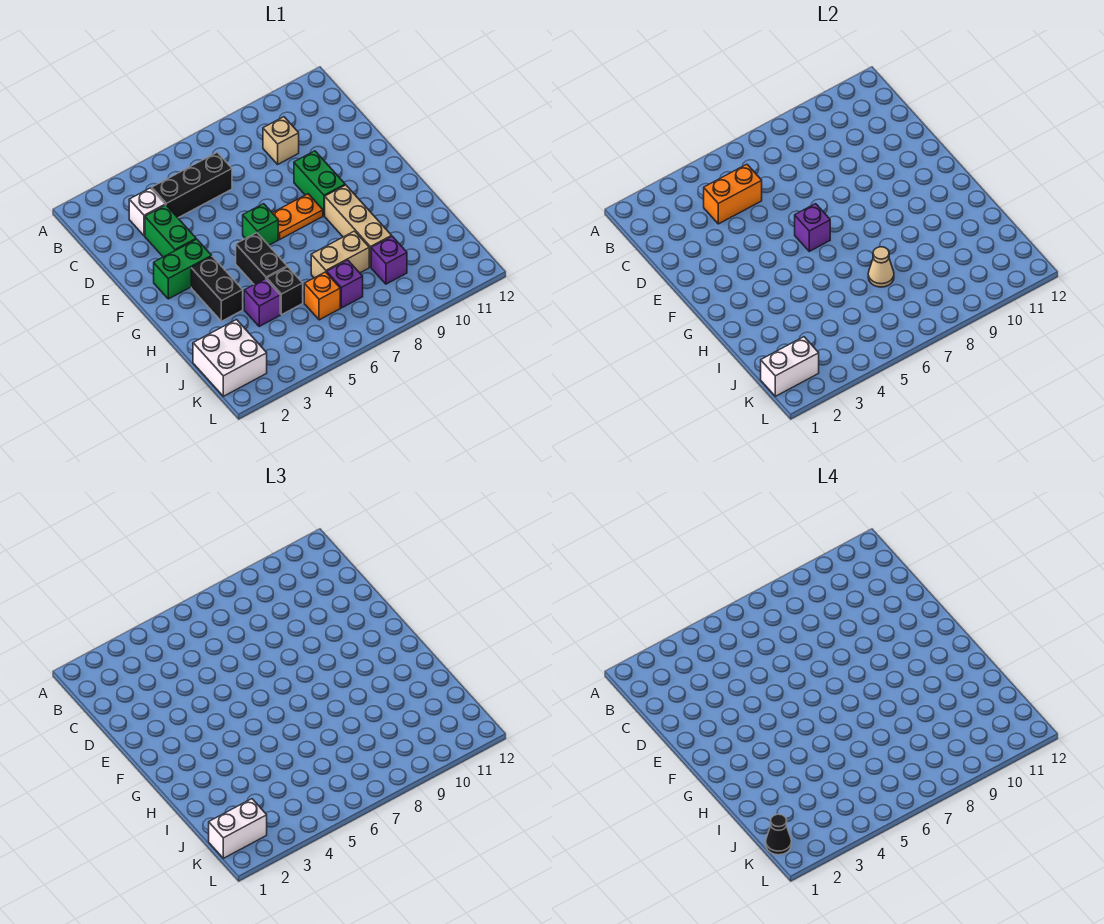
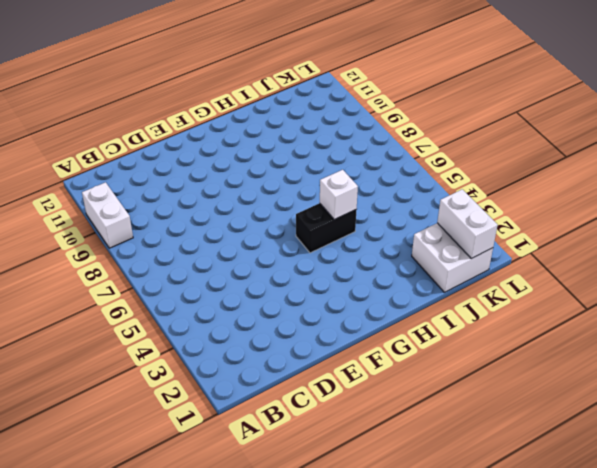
white 1x2 brick [82,182,133,248] -> white 1x2 brick moved to [209,799,267,858]
white 1x1 brick [320,170,358,219] -> white 1x1 brick moved to [129,188,165,236]
none -> black 1x3 brick [152,152,232,218]
none -> tan 1x1 brick [263,117,299,164]
none -> green 1x2 brick [145,205,196,257]

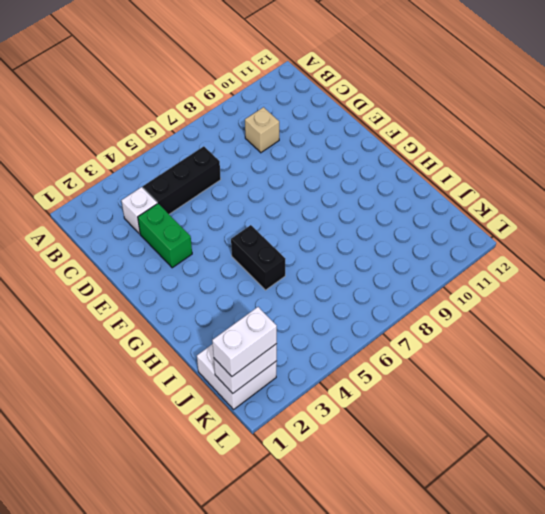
none -> green 1x2 brick [294,151,345,216]
none -> green 1x2 brick [154,239,212,299]
none -> green 1x1 brick [243,204,278,245]

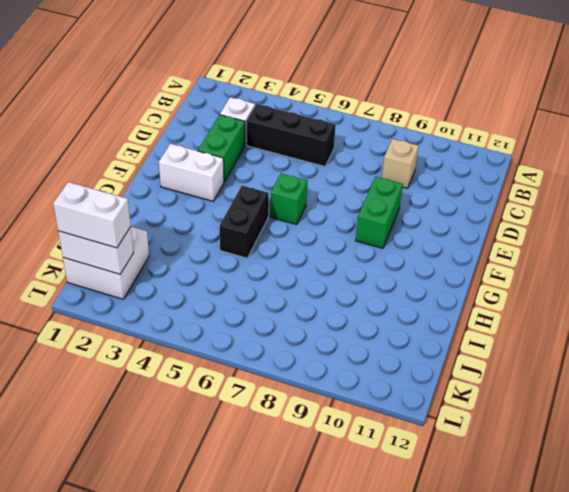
white 1x2 brick [159,144,224,201] -> green 1x2 brick [154,239,212,299]
none -> orange 1x2 plate [273,194,323,239]
none -> black 1x2 brick [191,256,243,321]
none -> tan 1x3 brick [325,185,392,267]

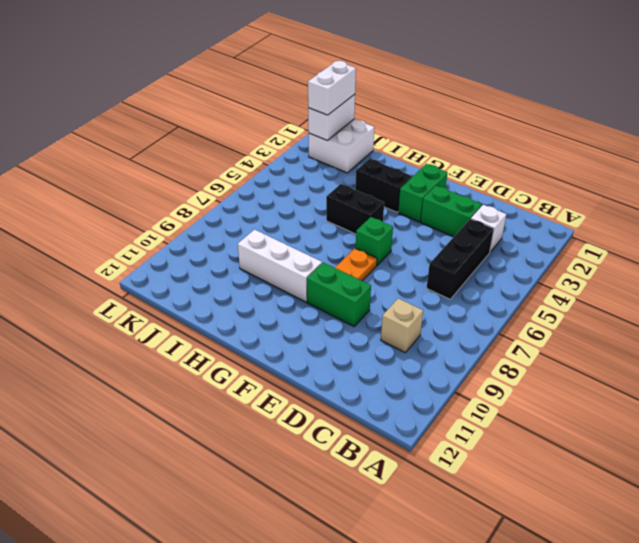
white 1x3 brick [238,230,322,302] -> tan 1x3 brick [325,185,392,267]
none -> purple 1x1 brick [244,279,280,326]
none -> black 1x1 brick [267,267,303,315]
none -> tan 1x2 brick [311,231,369,278]

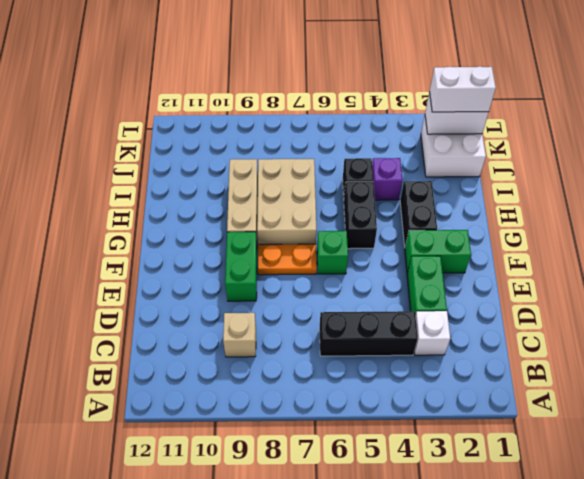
tan 2x3 brick [257,159,316,245] -> tan 1x2 brick [311,231,369,278]
none -> orange 1x1 brick [304,272,340,320]
none -> purple 1x1 brick [327,260,363,308]
none -> purple 1x1 brick [371,236,407,284]

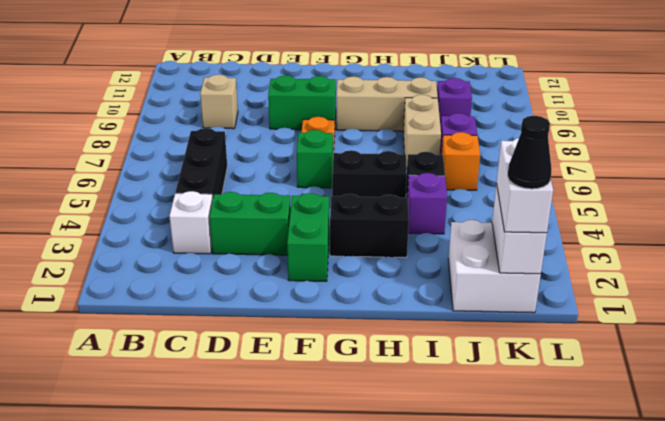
none -> orange 1x2 brick [704,164,762,224]
none -> purple 1x1 brick [795,204,830,251]
none -> tan 1x1 cone [868,247,894,287]

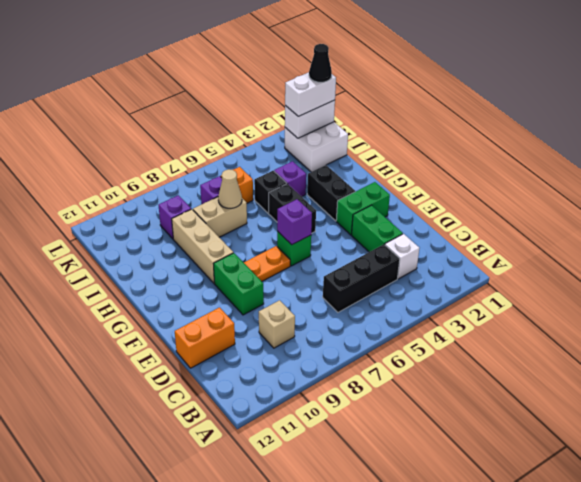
orange 1x2 brick [175,307,235,368] -> orange 1x2 brick moved to [704,164,762,224]

